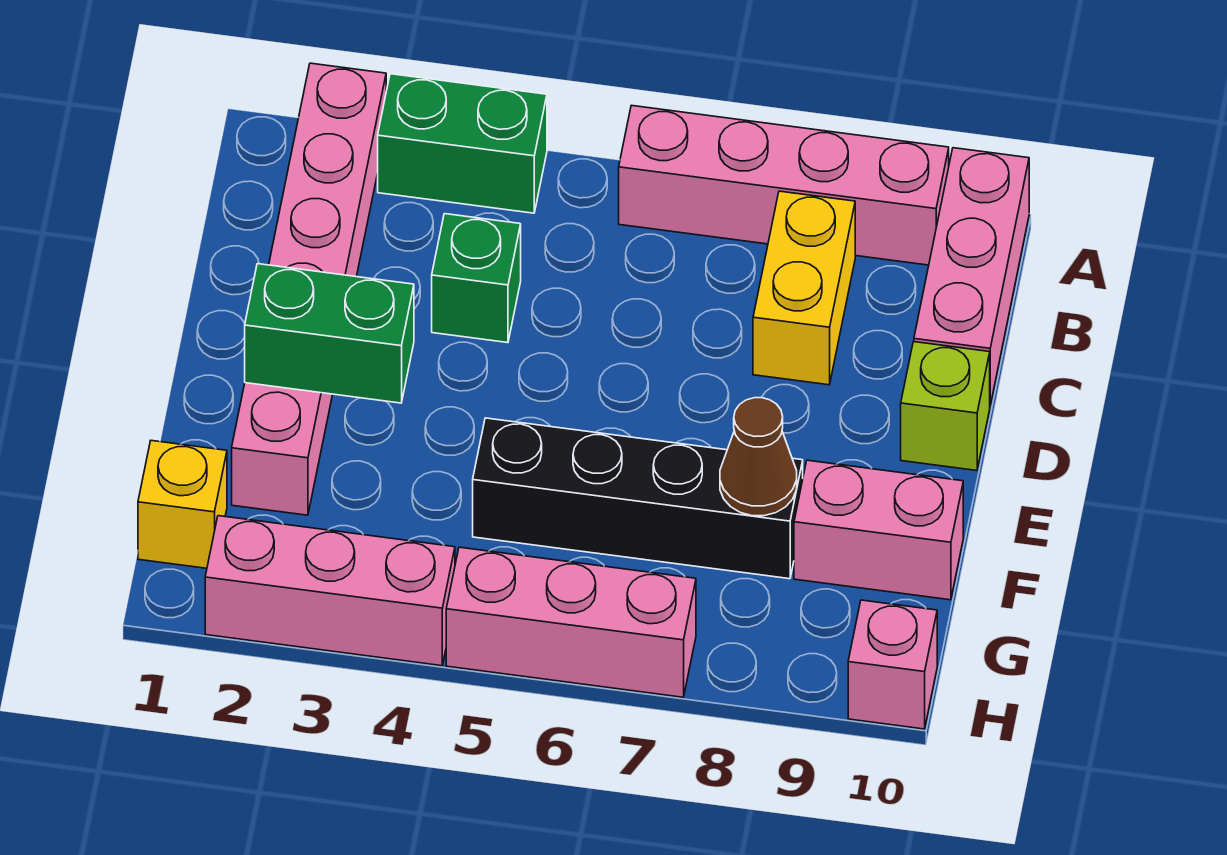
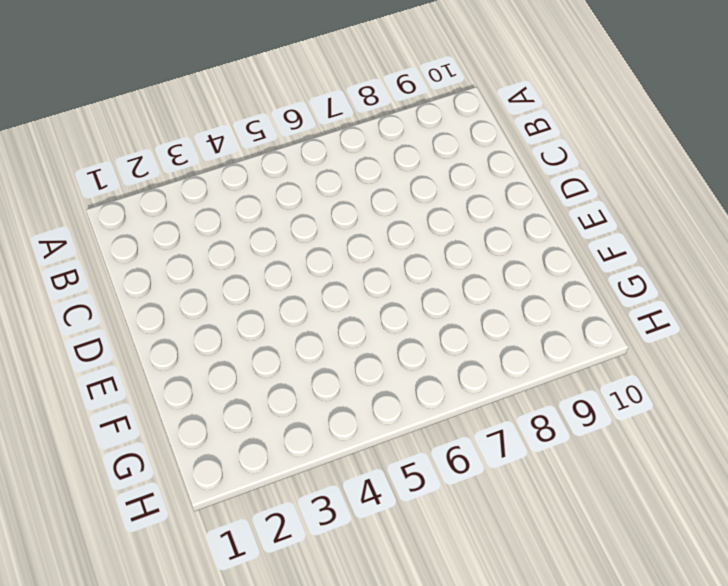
none -> pink 1x6 brick [232,63,386,515]
none -> green 1x2 brick [378,74,547,213]
none -> pink 1x4 brick [619,105,949,265]

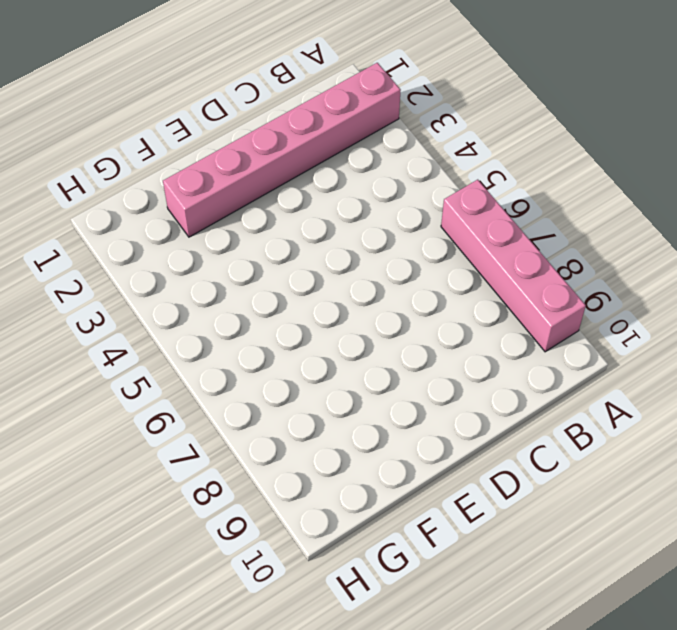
none -> green 1x2 brick [378,74,547,213]
none -> pink 1x3 brick [914,148,1029,405]
none -> yellow 1x2 brick [753,191,855,385]

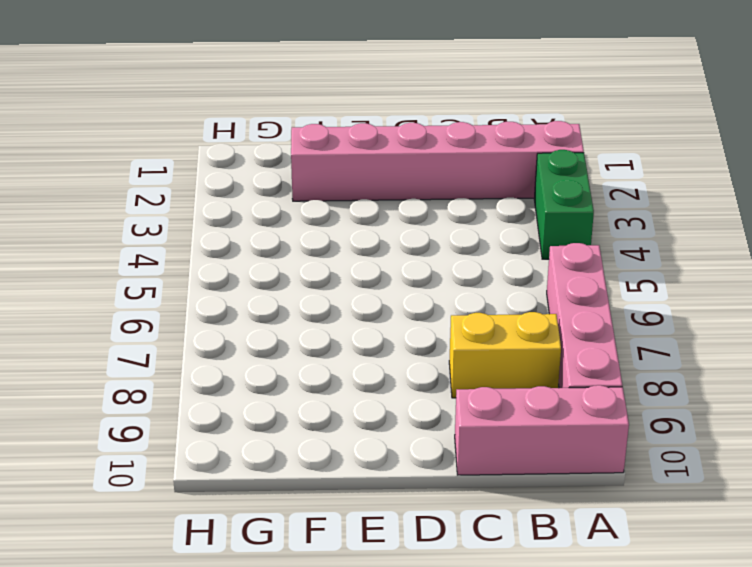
none -> green 1x1 brick [432,214,521,343]
none -> lime 1x1 brick [901,342,990,471]
none -> black 1x4 brick [473,418,803,579]

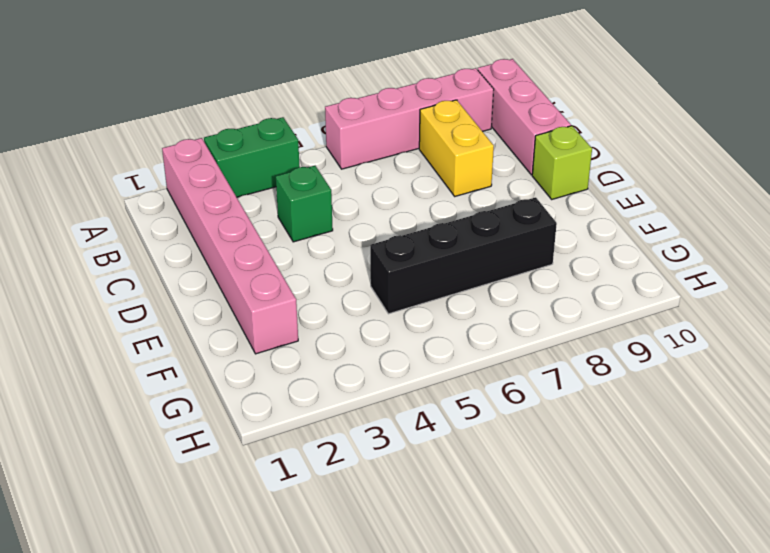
none -> pink 1x2 brick [794,460,963,600]
none -> yellow 1x1 brick [138,441,227,568]
none -> pink 1x3 brick [205,516,455,666]

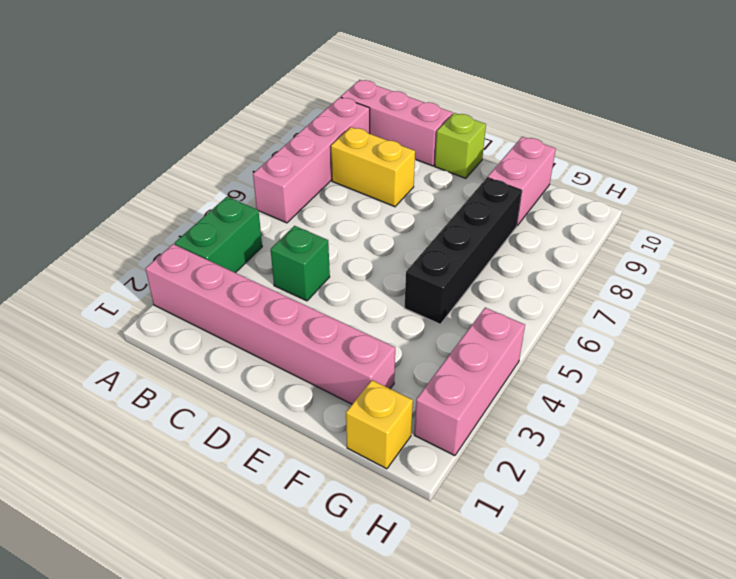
none -> pink 1x3 brick [446,547,696,697]
none -> pink 1x1 brick [848,600,937,729]
none -> green 1x2 brick [245,264,414,403]

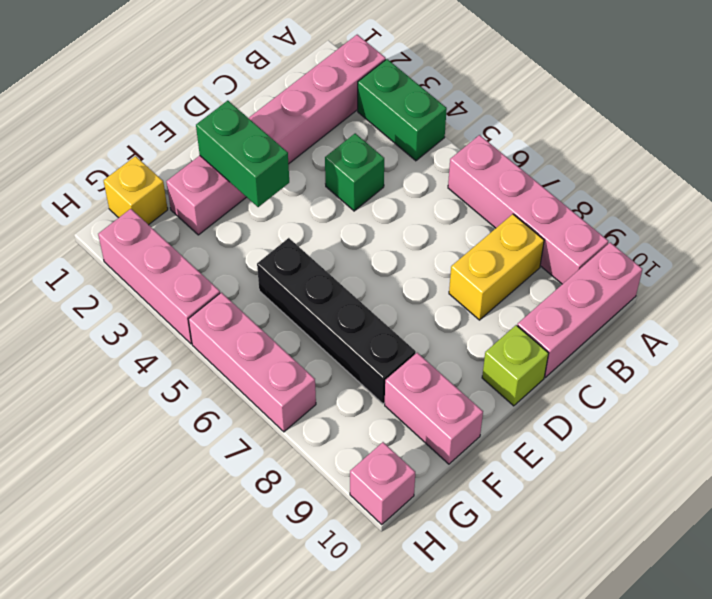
none -> brown 1x1 cone [720,398,797,516]

